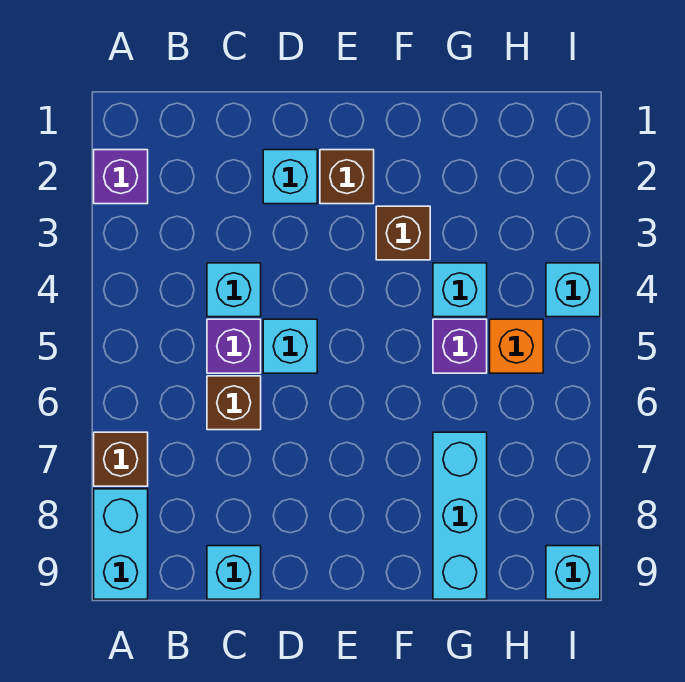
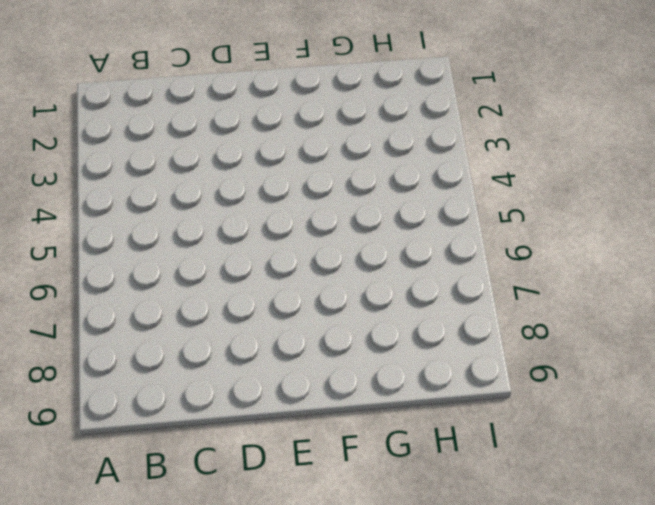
none -> purple 1x1 brick [94,150,148,204]
none -> brown 1x1 brick [94,432,148,486]
none -> cyan 1x2 brick [94,489,148,599]

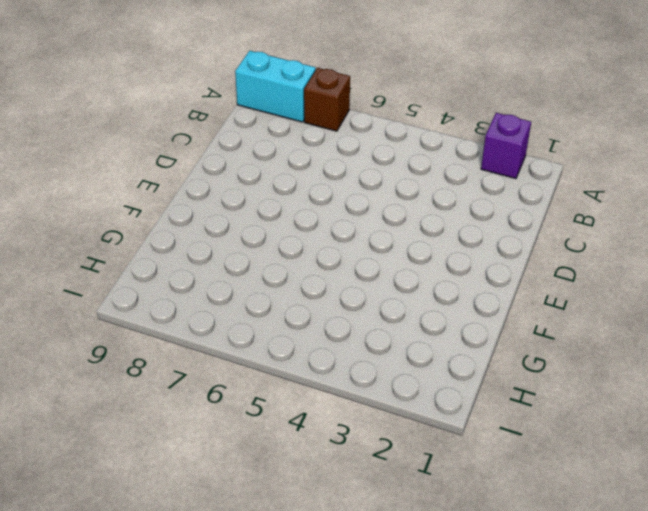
none -> cyan 1x1 brick [207,263,261,317]
none -> purple 1x1 brick [207,319,261,373]
none -> brown 1x1 brick [207,376,261,430]

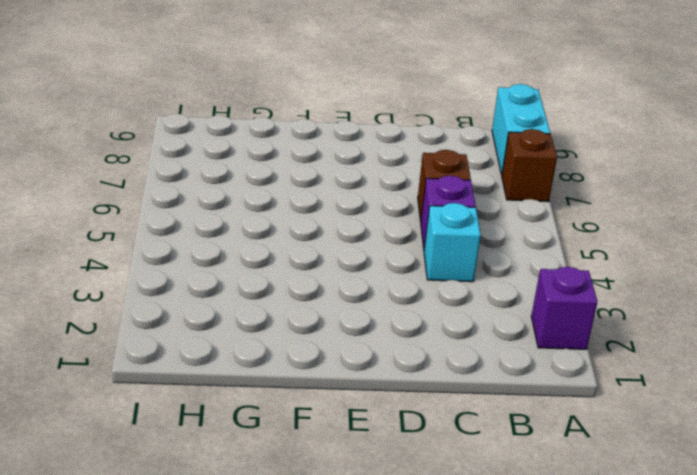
none -> cyan 1x1 brick [207,546,261,599]
none -> cyan 1x1 brick [263,150,317,204]
none -> cyan 1x1 brick [263,319,317,373]

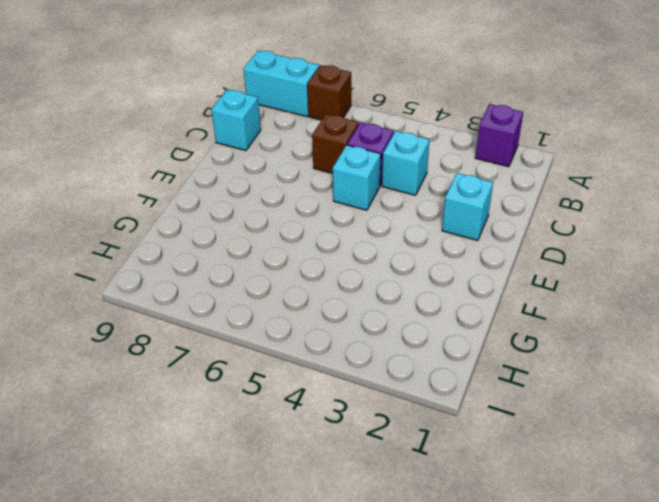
none -> brown 1x1 brick [320,150,374,204]
none -> brown 1x1 brick [376,206,430,260]
none -> cyan 1x1 brick [433,263,487,317]

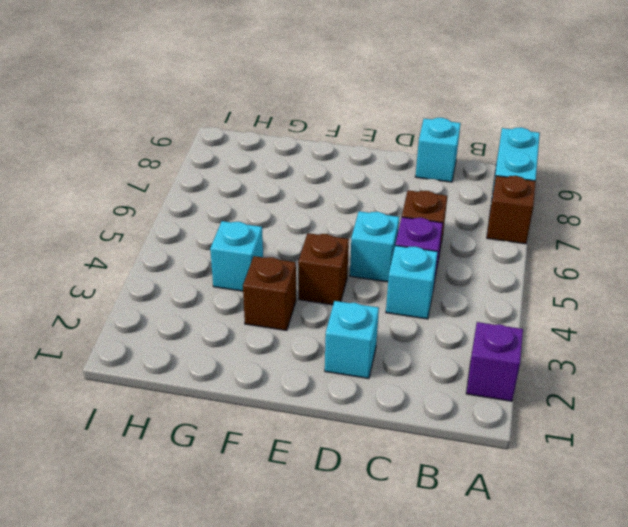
brown 1x1 brick [298,233,349,305] -> brown 1x1 brick moved to [320,150,374,204]
none -> purple 1x1 brick [433,319,487,373]
none -> cyan 1x3 brick [433,432,487,599]
none -> orange 1x1 brick [490,319,543,373]

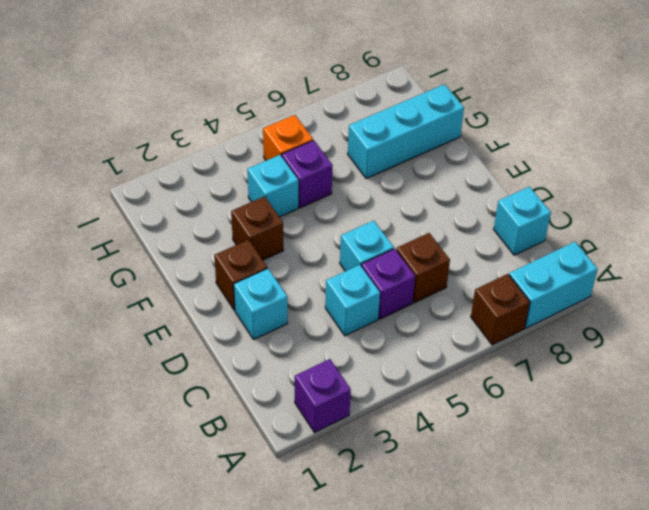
none -> cyan 1x1 brick [546,263,600,317]
none -> cyan 1x1 brick [546,546,600,599]

